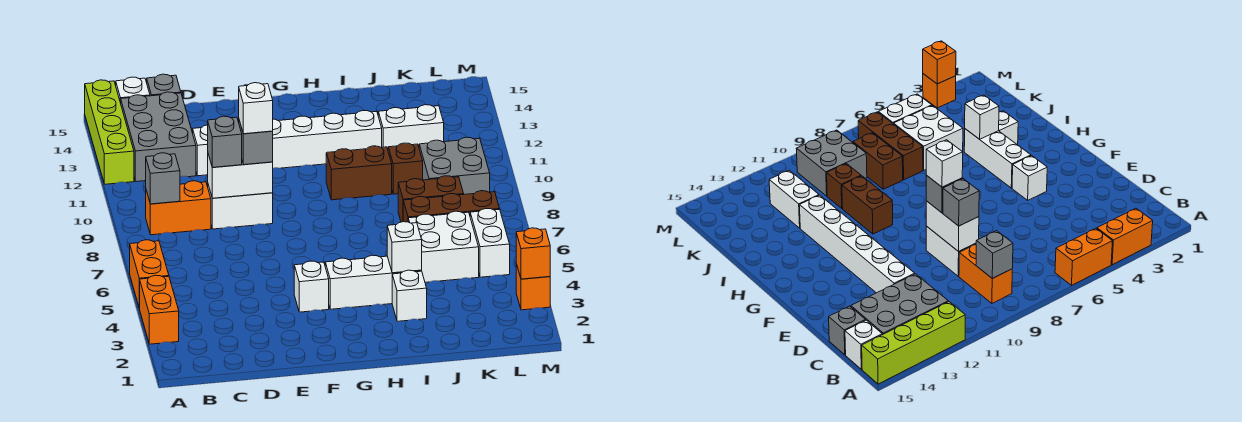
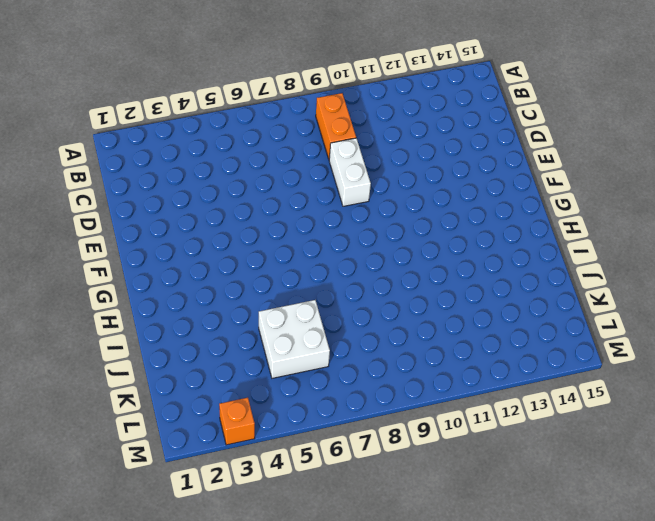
none -> orange 1x2 brick [140,275,179,344]
none -> orange 1x2 brick [130,240,169,308]
none -> lime 1x4 brick [85,80,134,184]

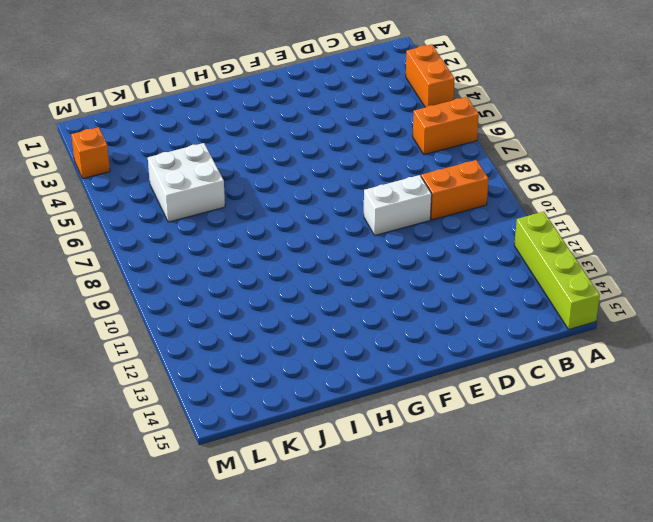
orange 1x2 brick [413,97,479,155] -> orange 1x2 brick turned to [130,240,169,308]
none -> grey 2x3 brick [121,92,196,182]
none -> white 1x1 brick [116,77,150,103]
none -> grey 1x1 brick [147,74,181,96]

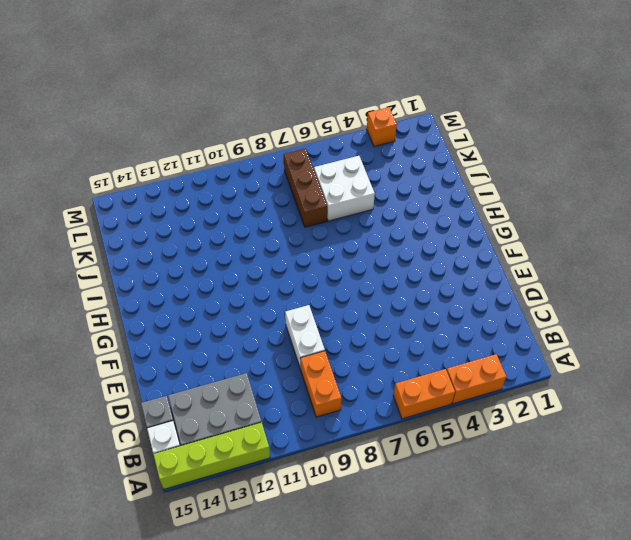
none -> white 1x6 brick [193,111,382,176]
none -> white 1x1 brick [294,261,329,312]
none -> white 1x3 brick [325,255,422,309]

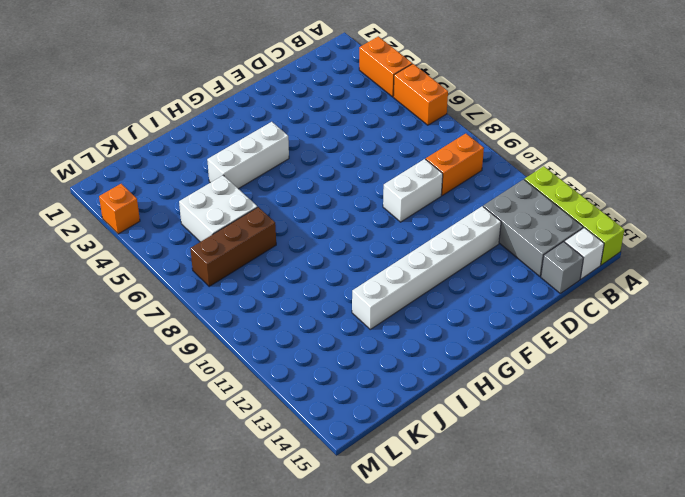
none -> white 1x1 brick [294,261,329,312]
none -> brown 1x2 brick [326,146,392,200]
none -> white 1x1 brick [392,270,427,321]

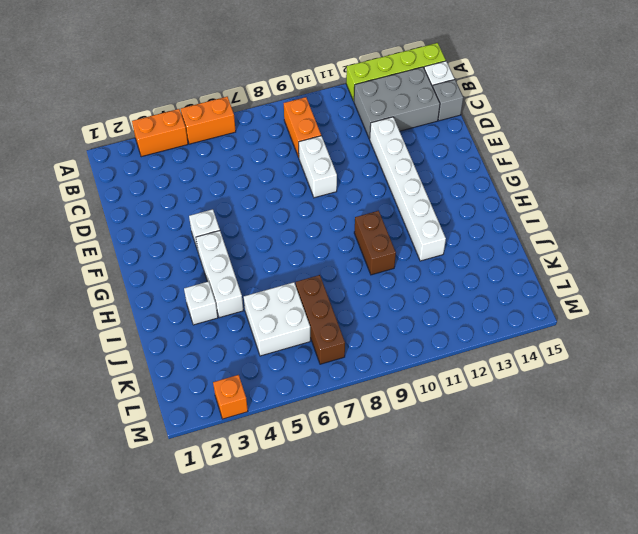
none -> brown 1x2 brick [398,176,464,222]
none -> brown 1x1 brick [388,143,423,194]
none -> white 1x2 brick [378,105,444,149]

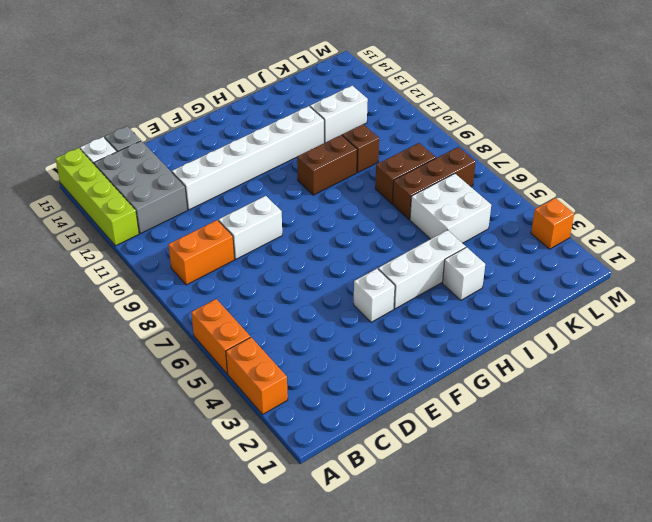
none -> grey 2x2 brick [419,137,490,194]
none -> white 1x2 brick [470,209,510,277]
none -> grey 1x1 brick [146,153,180,204]

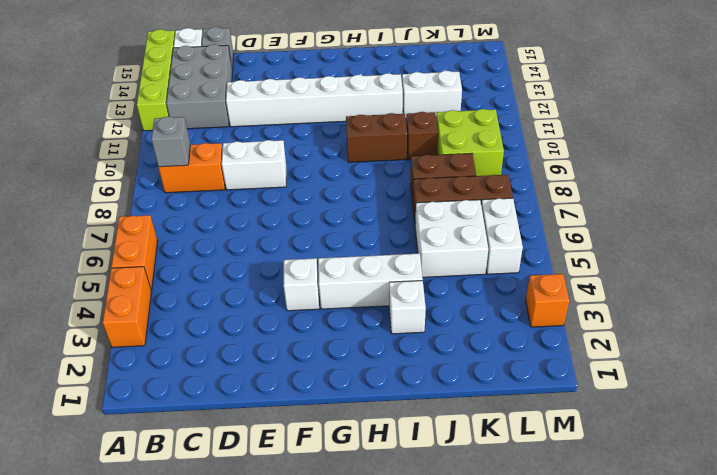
lime 2x2 brick [436,109,504,176] -> grey 2x2 brick [419,137,490,194]
none -> white 1x2 brick [208,154,273,198]
none -> white 1x1 brick [387,222,422,273]
none -> orange 1x1 brick [516,228,550,279]

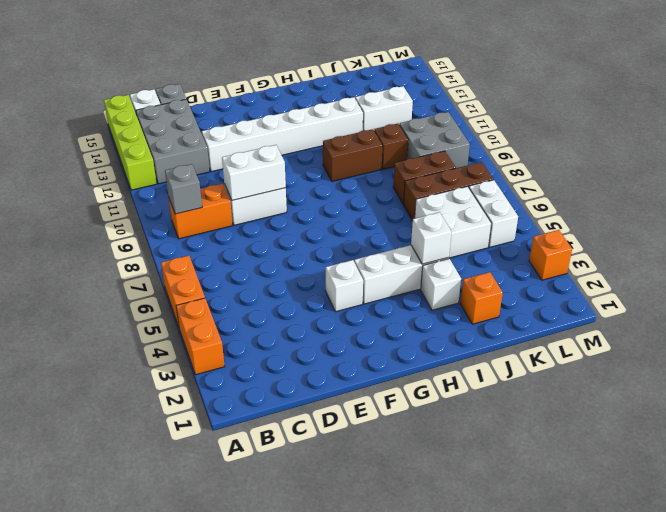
orange 1x1 brick [460,272,503,324] -> orange 1x1 brick moved to [516,228,550,279]
none -> grey 1x1 brick [208,116,242,167]
none -> grey 1x1 brick [239,121,273,165]
none -> white 1x1 brick [239,83,273,134]

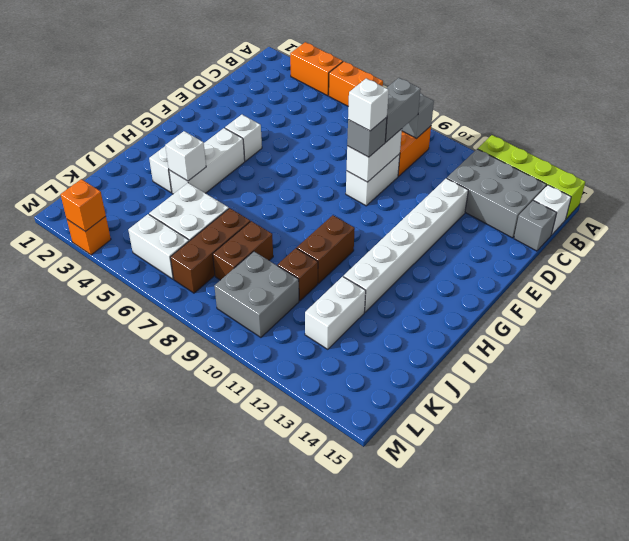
grey 1x2 brick [385,78,421,142] -> grey 1x1 brick [208,116,242,167]

